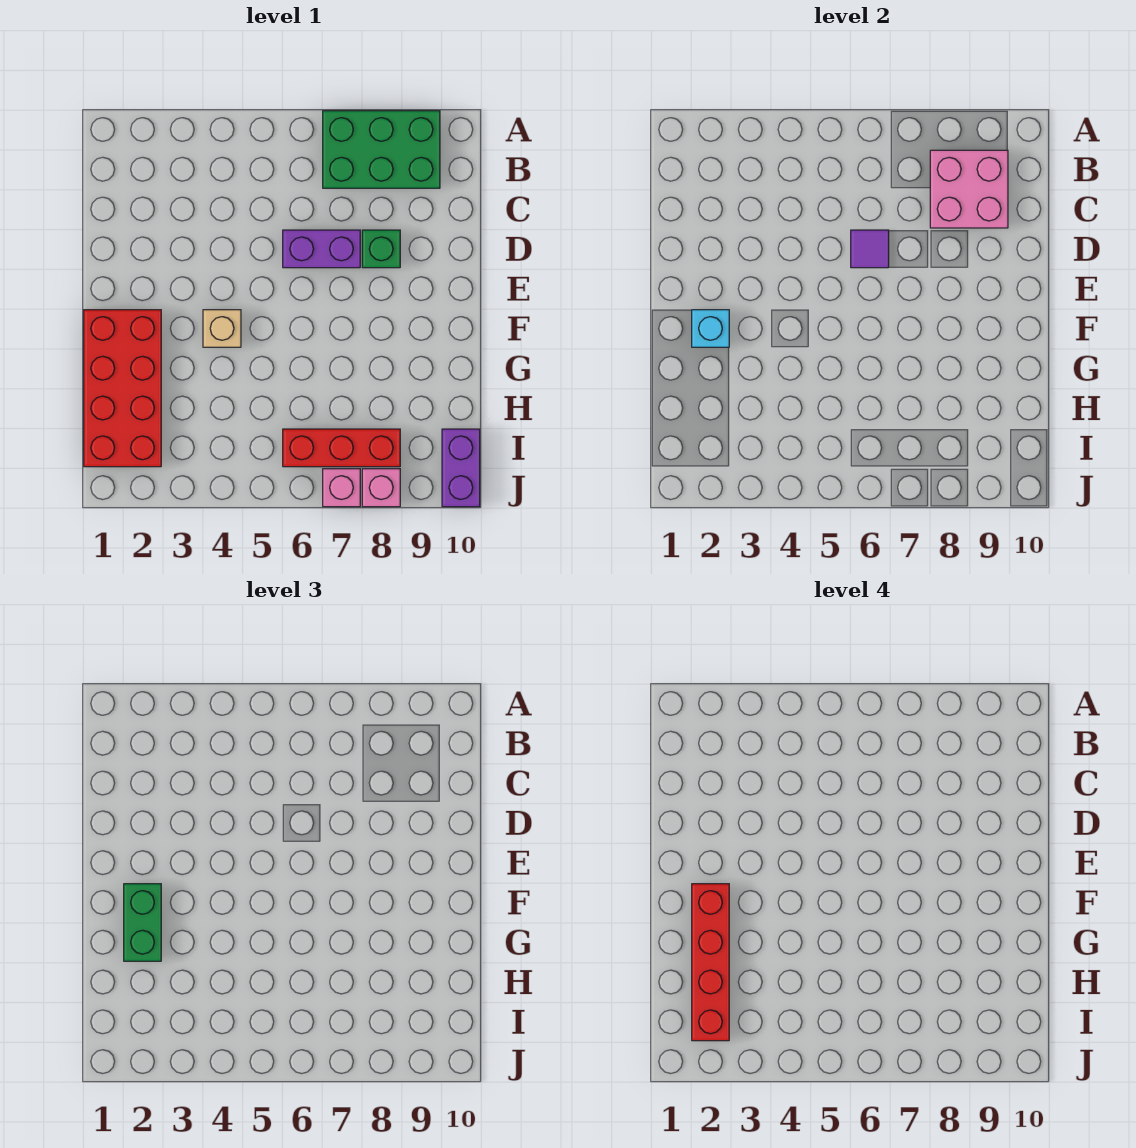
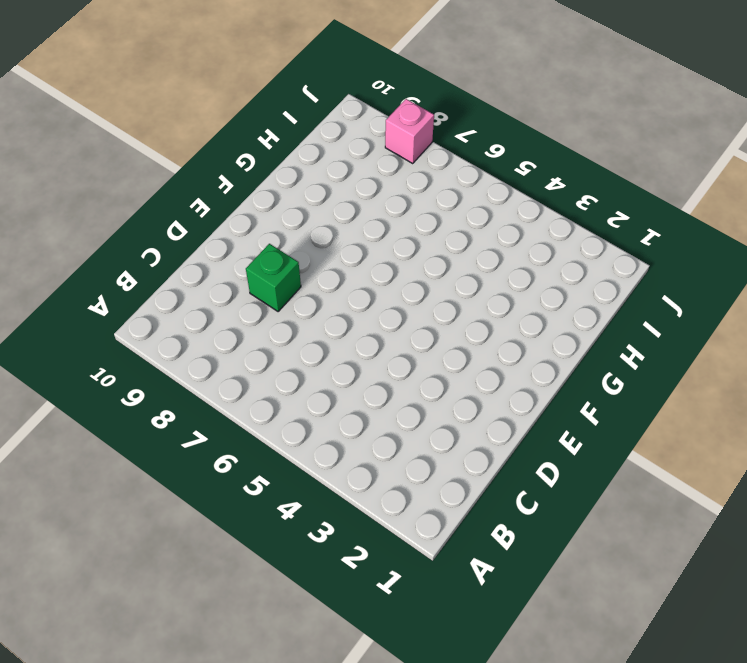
none -> green 2x3 brick [323,111,440,188]
none -> purple 1x2 brick [283,230,360,268]
none -> red 2x4 brick [84,310,161,467]

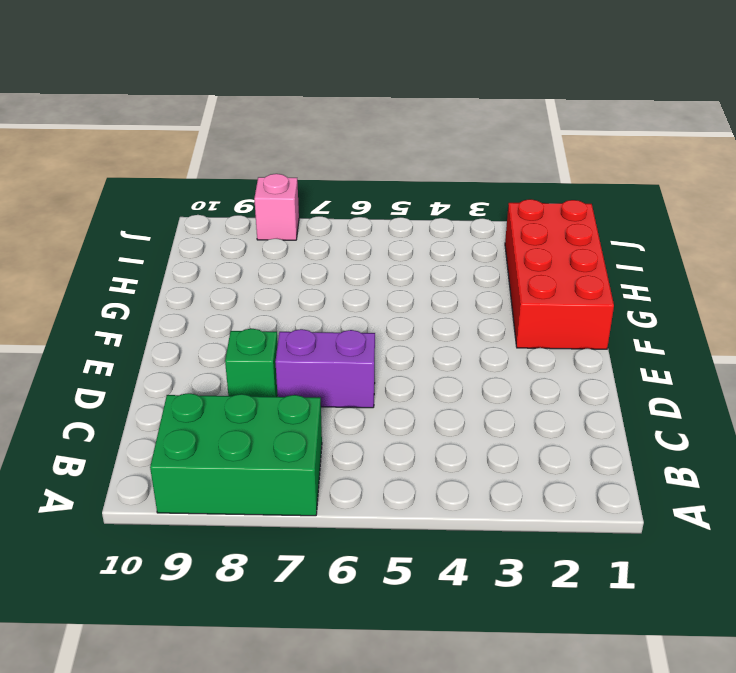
none -> tan 1x1 brick [203,310,241,347]
none -> red 1x3 brick [283,429,400,467]
none -> purple 1x2 brick [442,429,480,507]

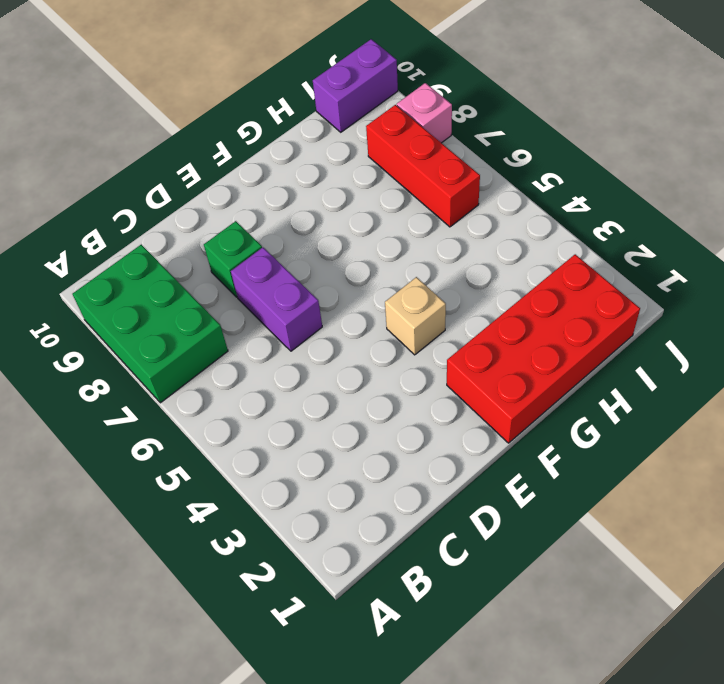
none -> pink 1x1 brick [323,469,360,507]
none -> pink 2x2 brick [930,150,1008,228]
none -> purple 1x1 tile [851,230,889,268]

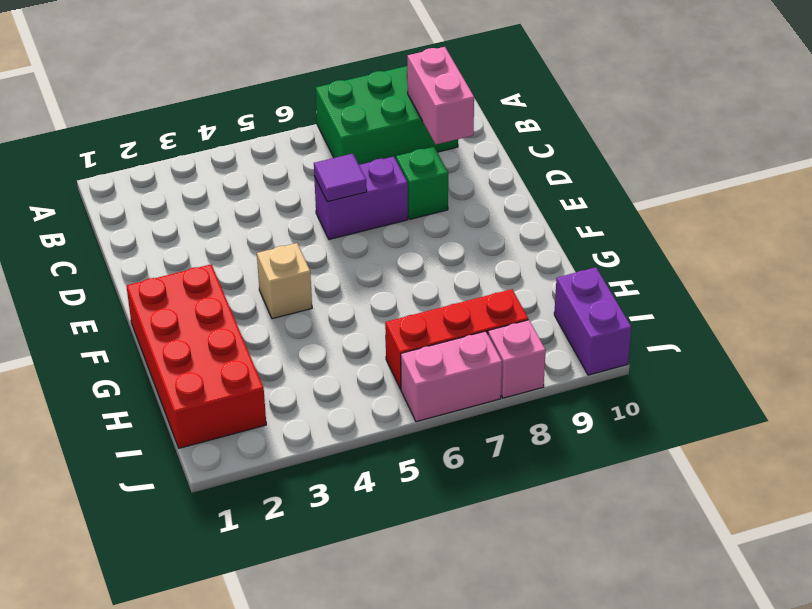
pink 1x2 brick [407,47,474,144] -> pink 2x2 brick [930,150,1008,228]
pink 1x2 brick [401,331,502,422] -> pink 1x1 brick [323,469,360,507]
none -> cyan 1x1 brick [692,310,729,347]
none -> green 1x2 brick [124,884,161,961]
none -> red 1x4 brick [692,884,729,1041]

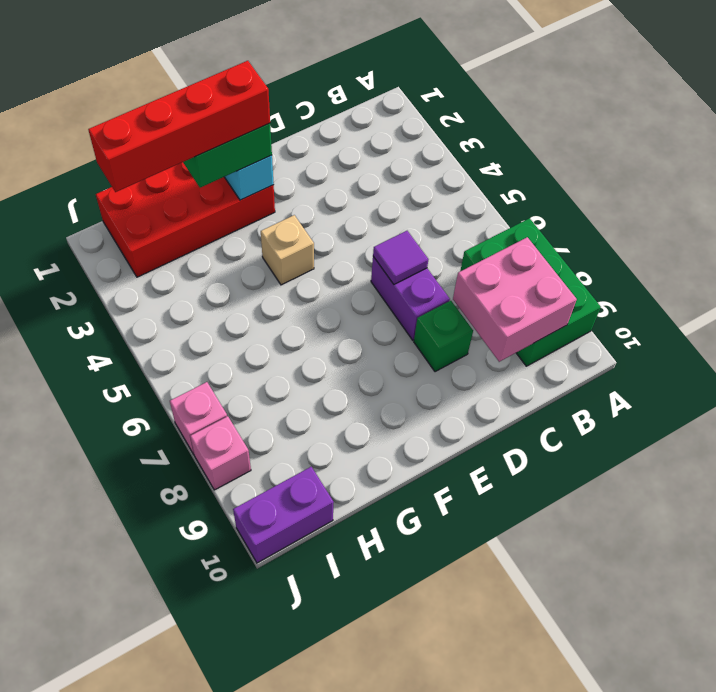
none -> red 1x3 brick [283,429,400,467]

